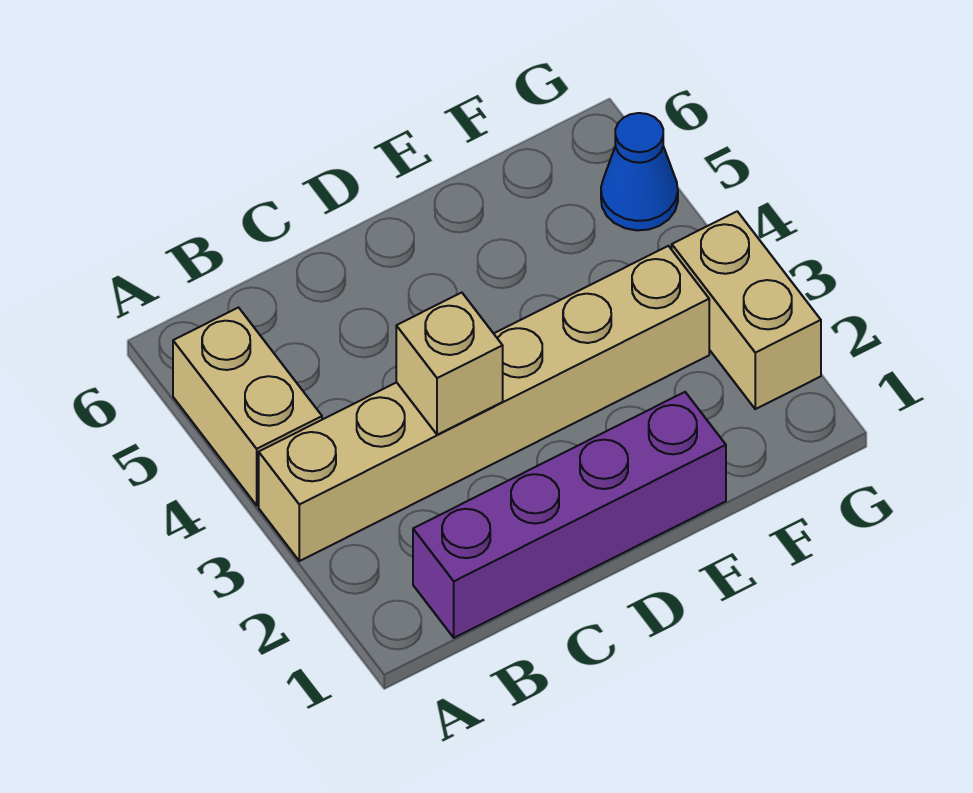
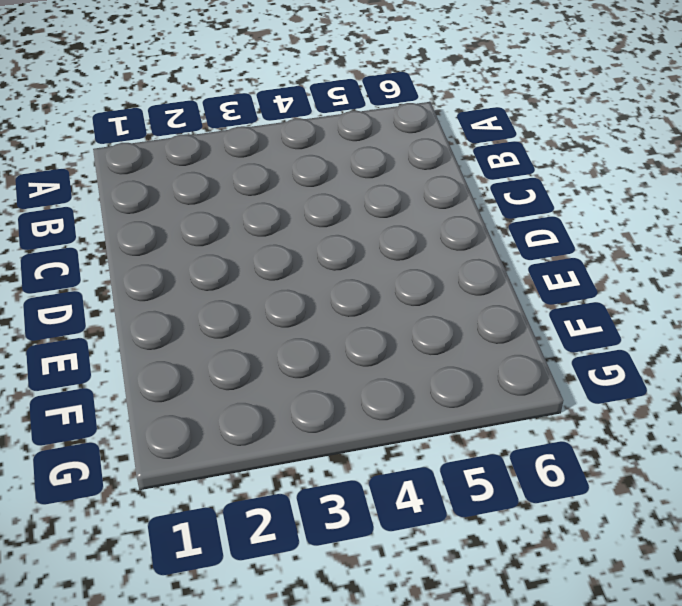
none -> tan 1x6 brick [259,246,709,561]
none -> tan 1x2 brick [173,308,322,505]

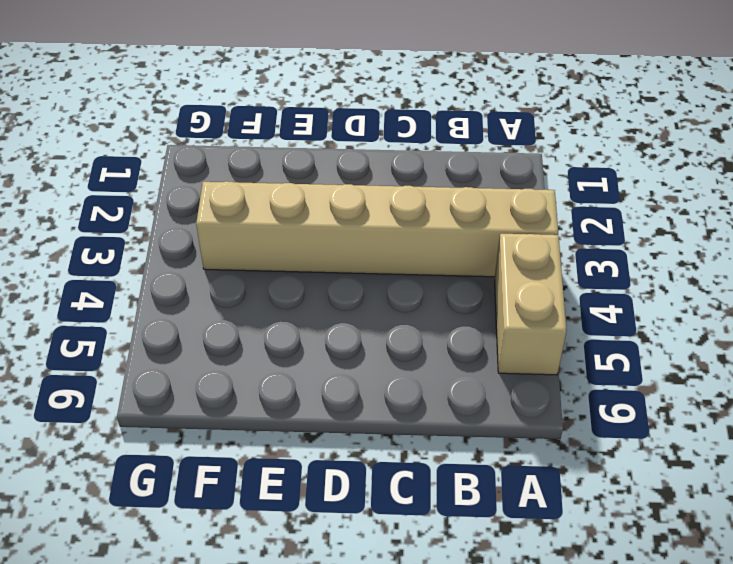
none -> purple 1x4 brick [413,392,726,638]
none -> tan 1x2 brick [672,211,821,409]

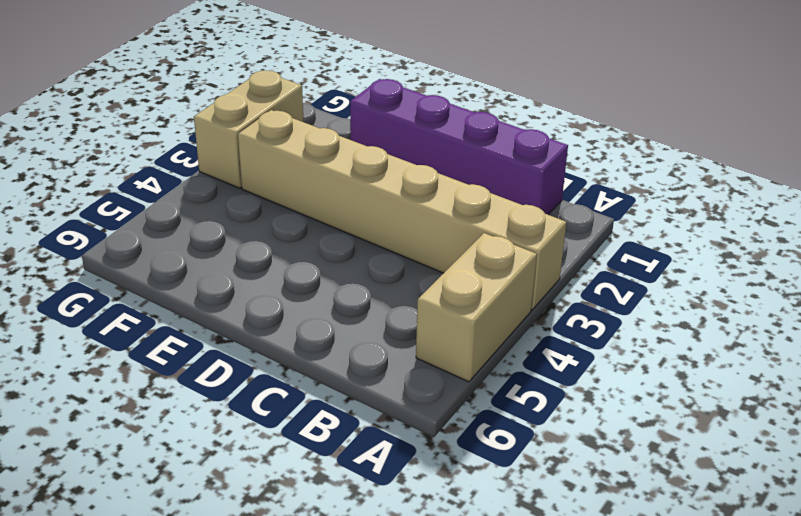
none -> blue 1x1 cone [601,113,678,230]
none -> tan 1x1 brick [396,293,503,435]

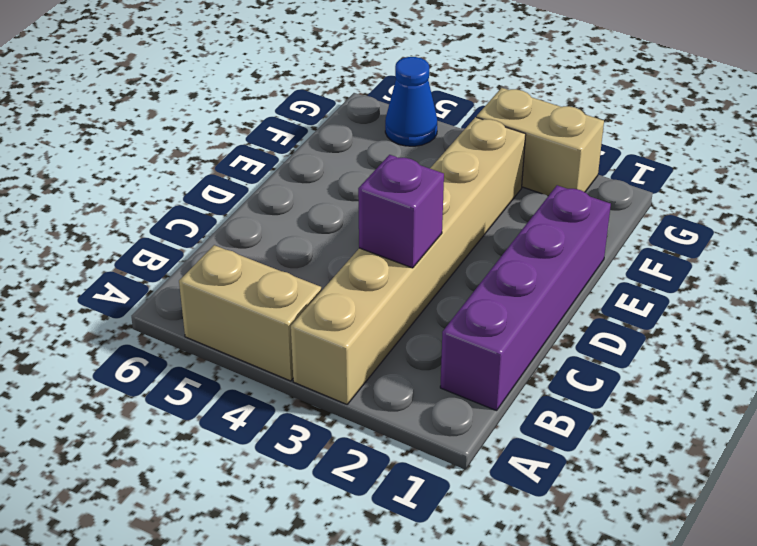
purple 1x1 brick [358,155,444,268] -> tan 1x1 brick [396,293,503,435]

